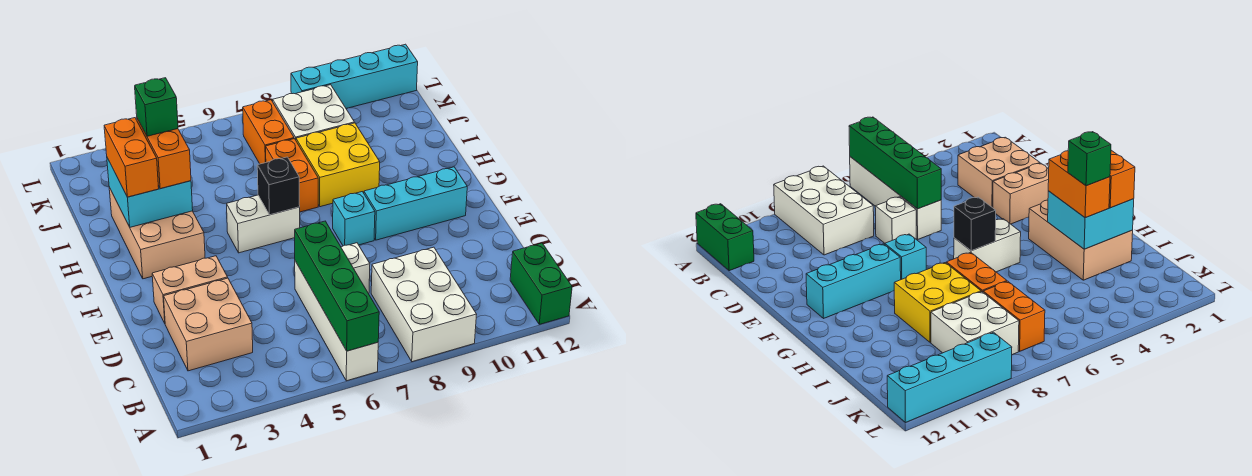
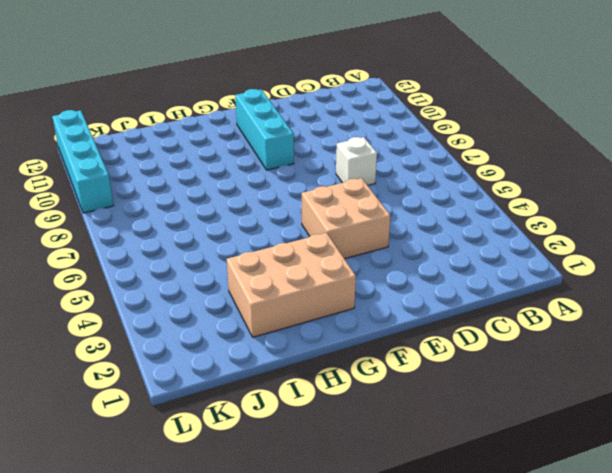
tan 2x2 brick [302,178,390,259] -> tan 2x2 brick moved to [164,278,253,371]
none -> white 1x4 brick [295,261,378,381]
none -> white 2x3 brick [371,247,477,362]
none -> green 1x2 brick [510,243,572,324]

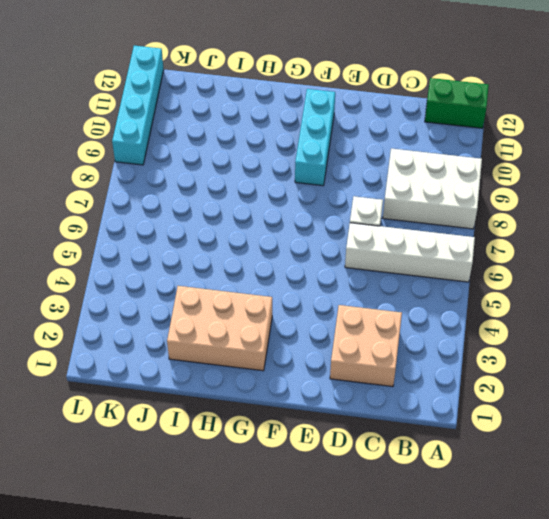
none -> tan 1x2 brick [152,256,228,323]
none -> cyan 1x1 brick [333,192,375,246]
none -> white 1x2 brick [226,195,300,253]

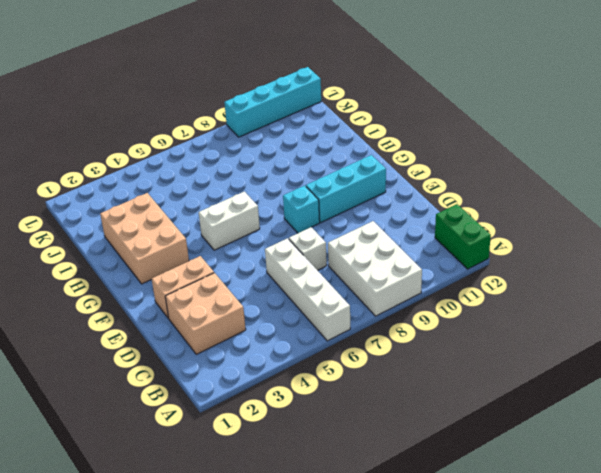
none -> orange 1x2 brick [266,139,318,212]
none -> yellow 2x2 brick [296,123,380,207]
none -> orange 1x2 brick [243,100,294,164]

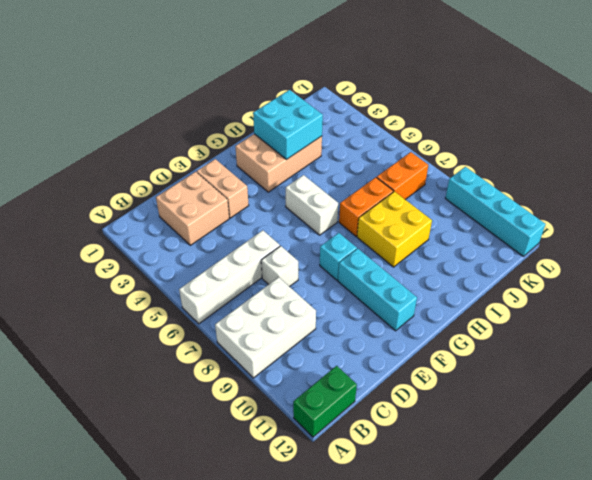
none -> white 2x2 brick [273,85,354,140]
none -> green 1x4 brick [295,221,379,351]
none -> black 1x1 brick [257,157,300,215]

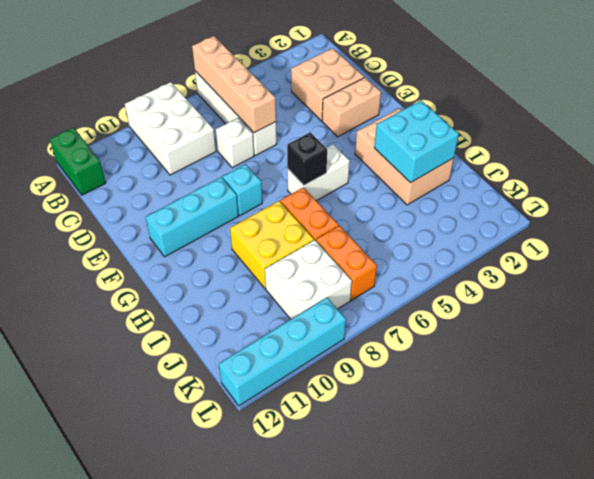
tan 1x4 brick [192,36,276,133] -> green 1x4 brick [295,221,379,351]
none -> orange 1x2 brick [104,118,159,197]
none -> orange 1x2 brick [137,119,191,189]
none -> green 1x1 brick [135,78,178,136]

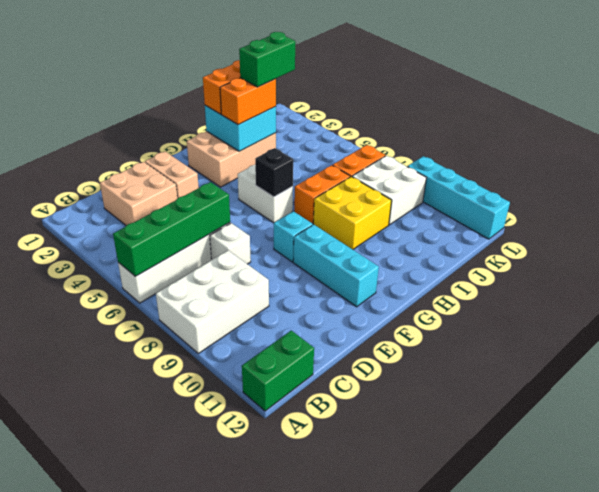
green 1x2 brick [239,32,295,87] -> green 1x1 brick [135,78,178,136]

